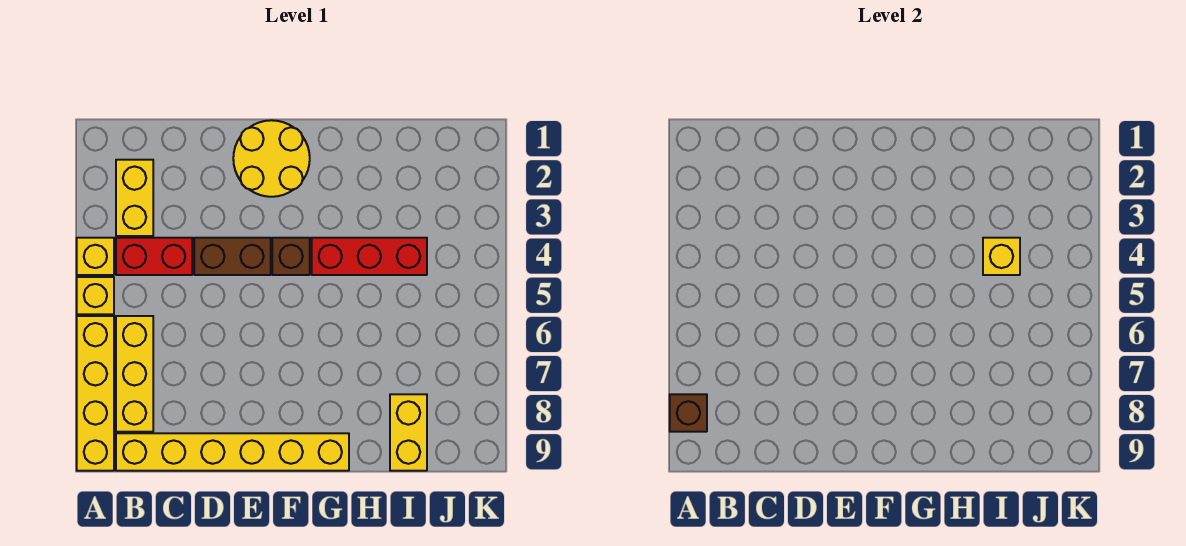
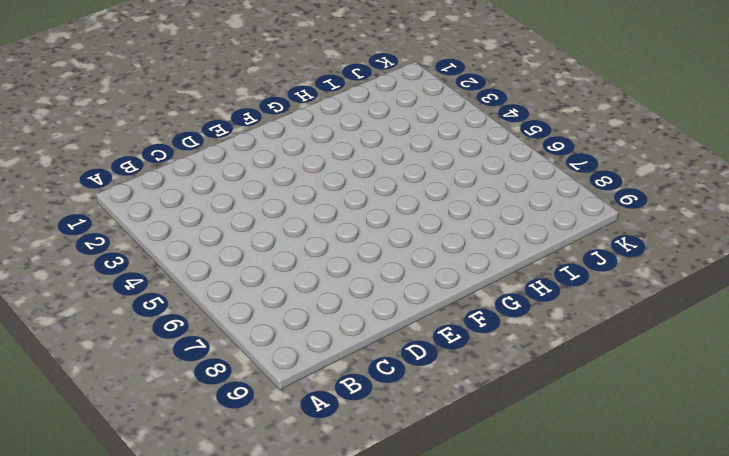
none -> yellow 1x1 brick [77,238,114,275]
none -> yellow 1x1 brick [77,277,114,314]
none -> yellow 1x4 brick [77,316,114,471]

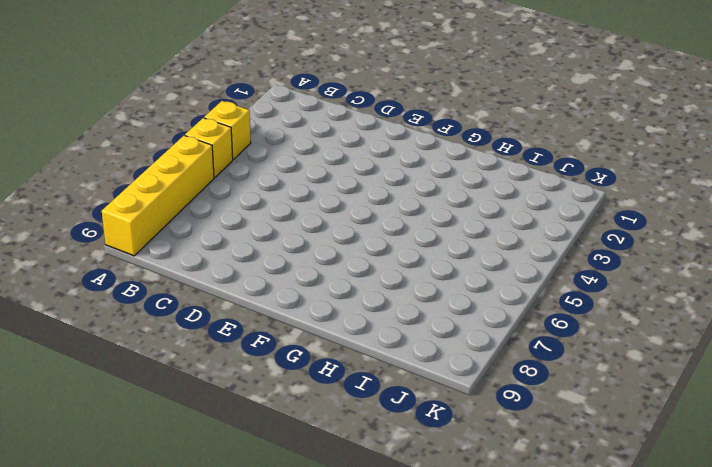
none -> yellow 1x2 brick [116,160,153,236]
none -> red 1x2 brick [116,238,192,275]
none -> yellow 1x3 brick [116,316,153,432]

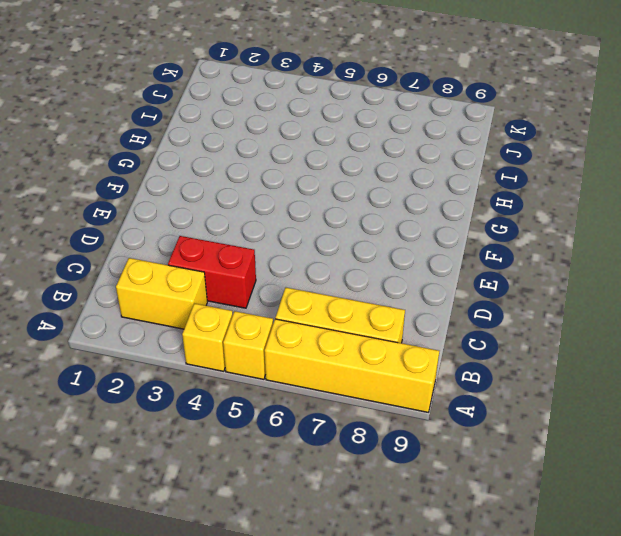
red 1x2 brick [168,236,256,308] -> red 1x2 brick turned to [116,238,192,275]
none -> yellow 1x6 brick [116,433,349,471]
none -> brown 1x2 brick [194,238,271,275]
none -> yellow 2x2 round brick [233,120,310,197]

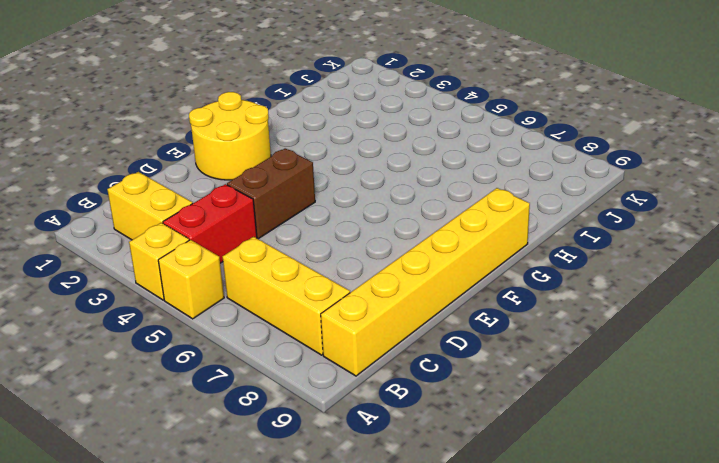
none -> yellow 1x4 brick [77,316,114,471]
none -> brown 1x1 brick [272,238,310,275]
none -> red 1x3 brick [312,238,427,275]

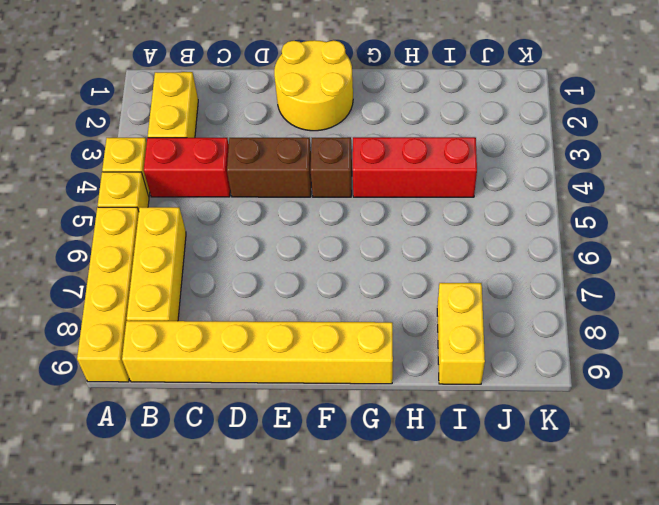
none -> brown 1x1 brick [670,394,707,432]
none -> yellow 1x1 brick [983,238,1020,275]

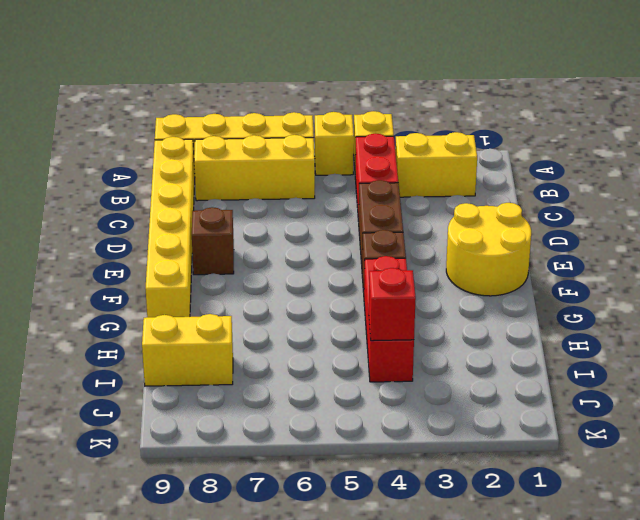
brown 1x1 brick [192,207,234,275] -> brown 1x1 brick moved to [670,394,707,432]
red 1x1 brick [369,268,416,341] -> yellow 1x1 brick [983,238,1020,275]

